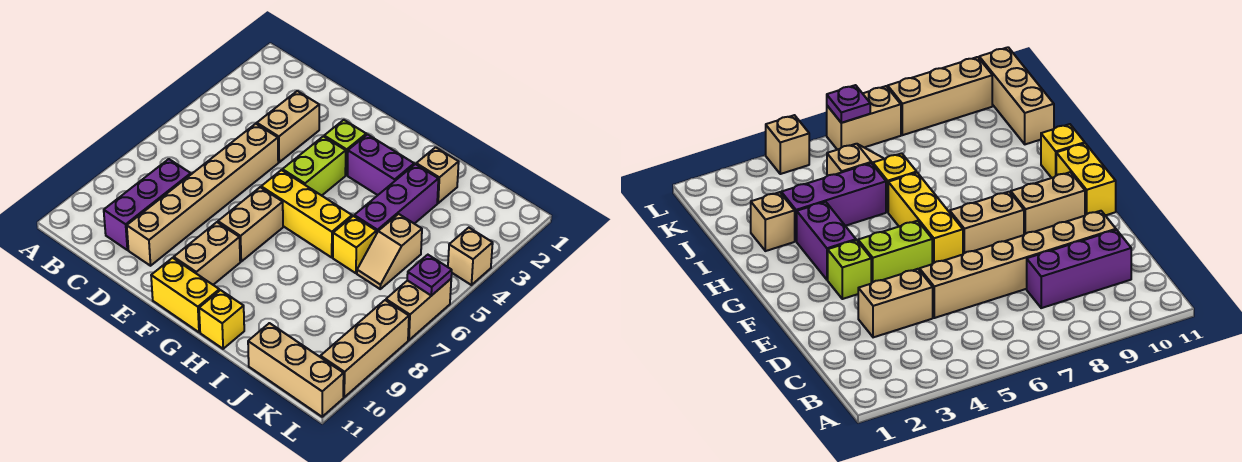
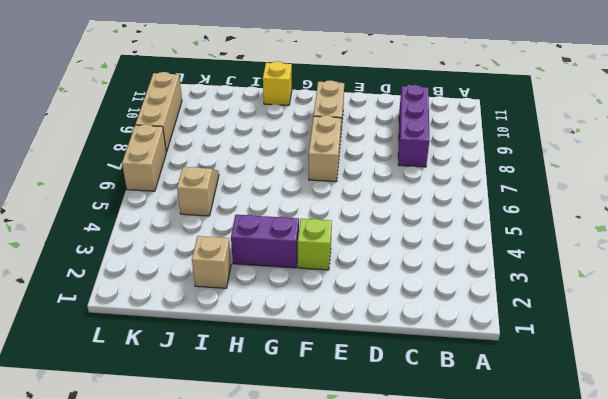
none -> tan 1x2 brick [257,91,319,162]
none -> tan 1x6 brick [127,124,278,266]
none -> lime 1x2 brick [282,136,346,196]

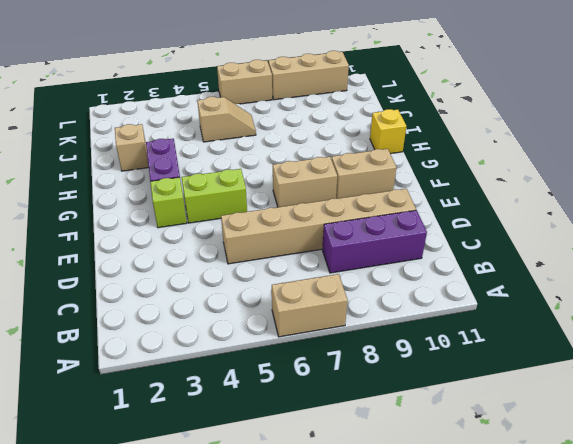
tan 1x2 brick [272,274,348,337] -> tan 1x2 brick moved to [257,91,319,162]
none -> yellow 1x3 brick [261,170,352,257]
none -> yellow 1x2 brick [151,258,219,332]
none -> purple 1x3 brick [354,164,438,234]

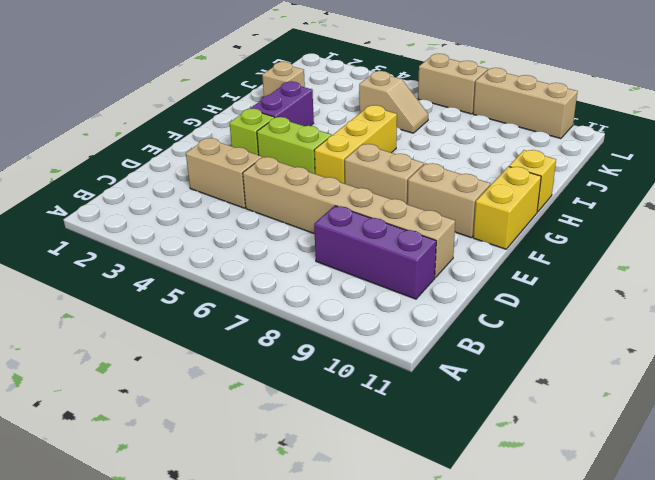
none -> purple 1x3 brick [354,164,438,234]
none -> yellow 1x1 brick [333,216,376,273]
none -> tan 1x3 brick [248,323,344,417]

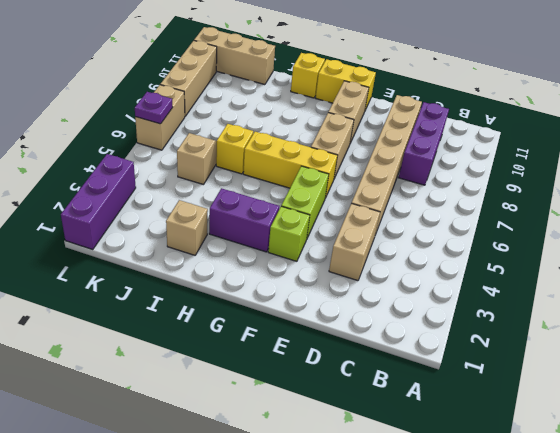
purple 1x3 brick [61,154,136,249] -> purple 1x3 brick moved to [354,164,438,234]
none -> tan 1x1 brick [448,228,493,285]

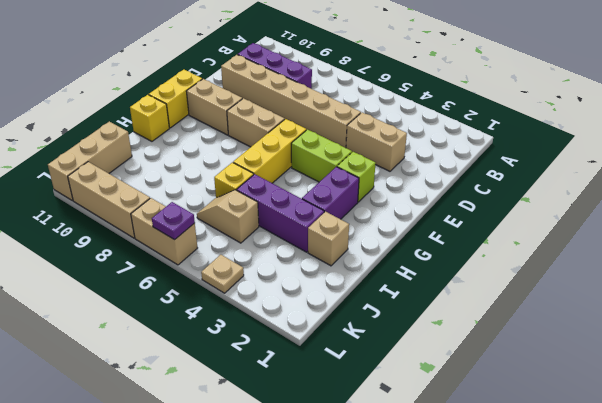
tan 1x1 plate [201,255,244,293] -> tan 1x1 brick [448,228,493,285]

